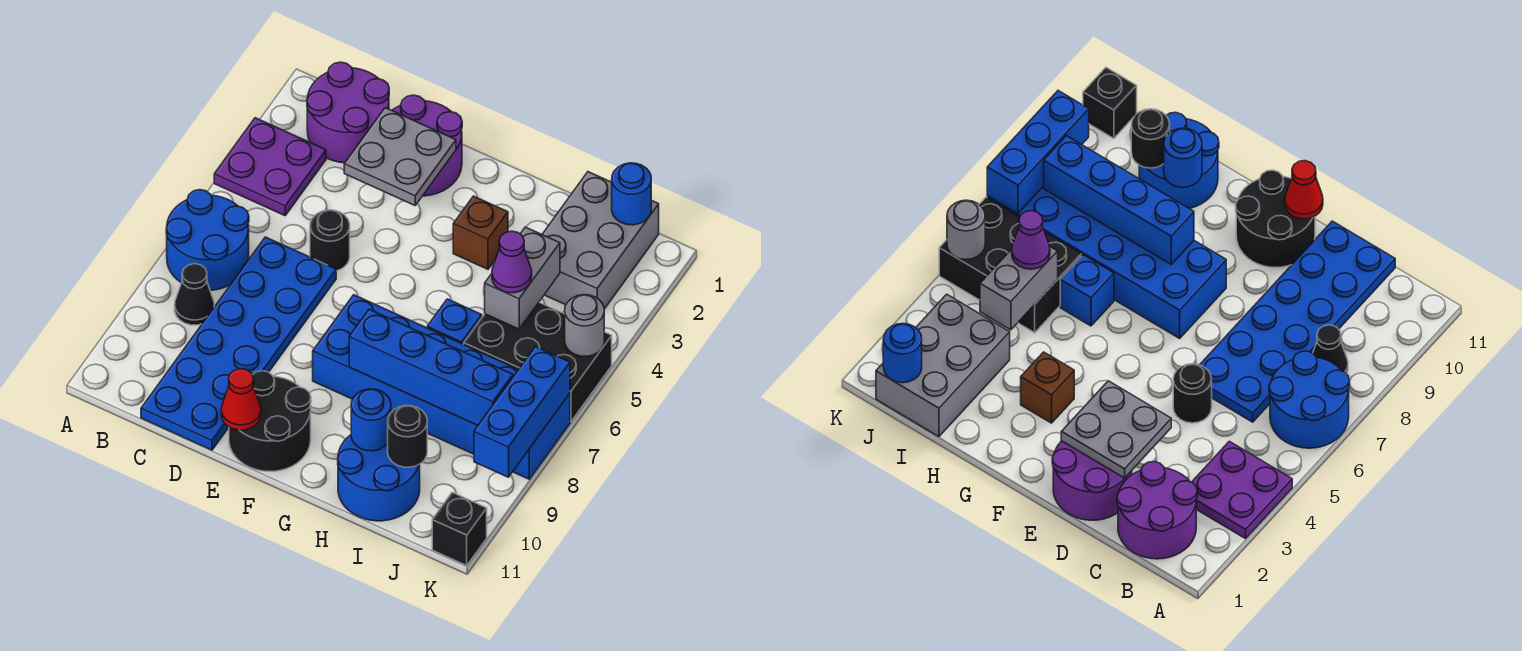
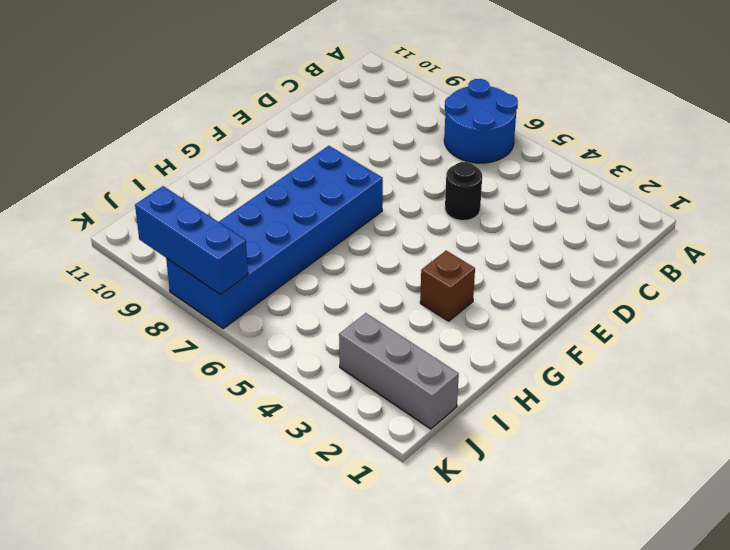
grey 1x3 brick [339,313,459,429] -> grey 2x3 brick [542,172,659,309]
none -> purple 2x2 plate [214,118,326,216]
none -> purple 2x2 round brick [307,62,389,163]
none -> black 1x1 cone [175,264,214,325]

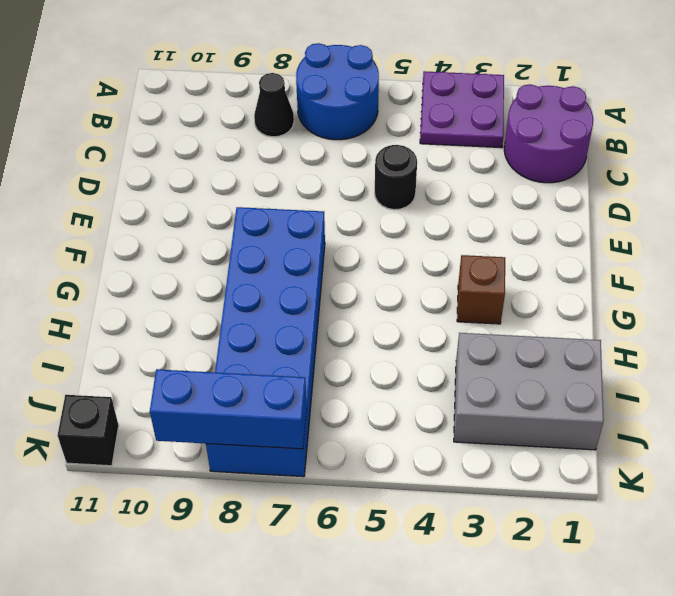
none -> blue 2x6 plate [141,237,336,450]
none -> purple 2x2 round brick [392,95,462,196]
none -> black 2x2 round brick [229,371,311,471]

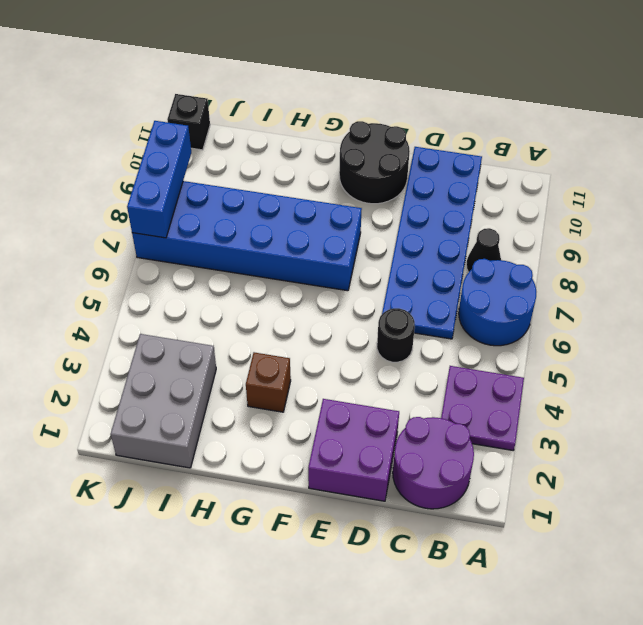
purple 2x2 brick [308,399,399,501] -> purple 2x2 round brick [392,95,462,196]
none -> blue 1x1 brick [427,299,482,344]
none -> blue 2x2 round brick [338,435,420,521]
none -> black 2x3 brick [464,303,612,422]

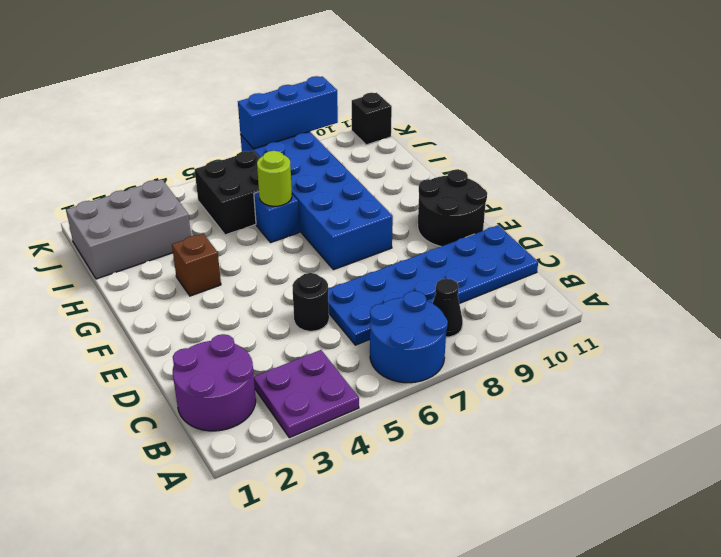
lime 1x1 round brick [257,151,292,206] -> none
black 2x2 brick [195,151,259,235] -> black 2x3 brick [464,303,612,422]
none -> purple 2x2 round brick [392,95,462,196]
none -> blue 2x2 round brick [338,435,420,521]
none -> grey 2x2 plate [344,108,456,205]

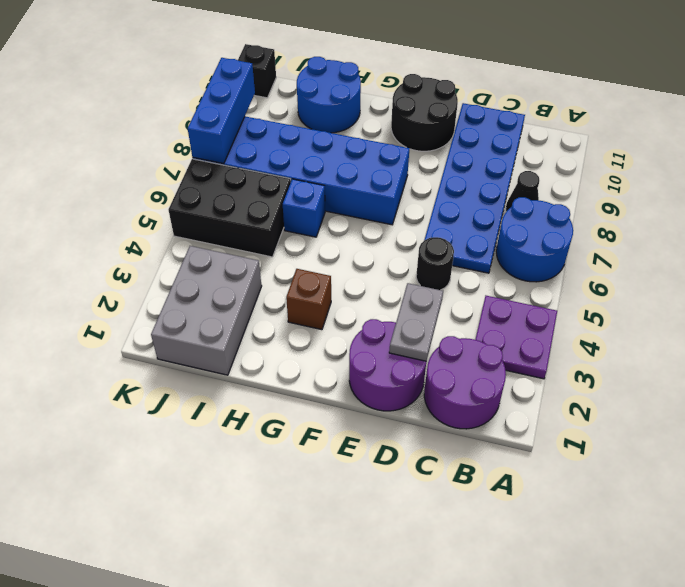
grey 1x2 plate [389,283,443,361] -> grey 2x2 plate [344,108,456,205]
none -> red 1x1 cone [221,369,261,430]
none -> blue 1x4 brick [349,309,513,425]
none -> blue 1x1 round brick [351,389,391,451]

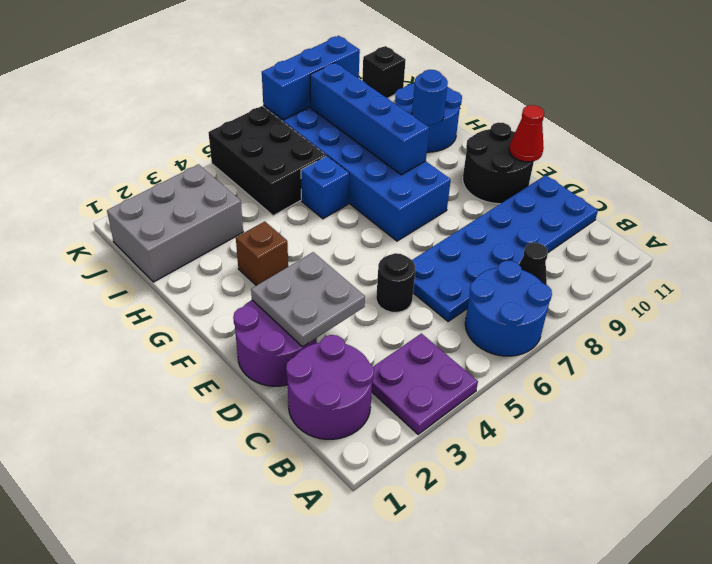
none -> grey 1x2 brick [485,227,560,329]
none -> black 1x1 round brick [388,406,427,467]
none -> blue 1x1 round brick [612,163,651,225]

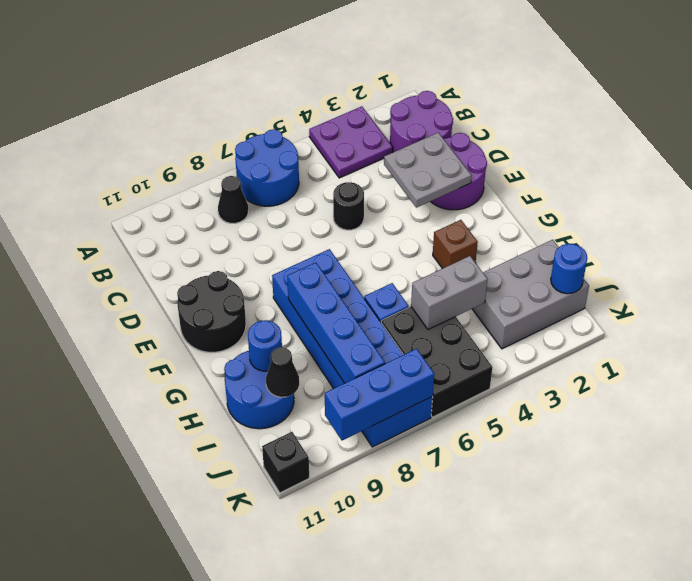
black 1x1 cone [266,347,299,397] -> black 1x1 round brick [388,406,427,467]
none -> blue 2x6 plate [141,237,336,450]
none -> red 1x1 cone [221,369,261,430]
none -> grey 1x1 round brick [565,295,604,356]

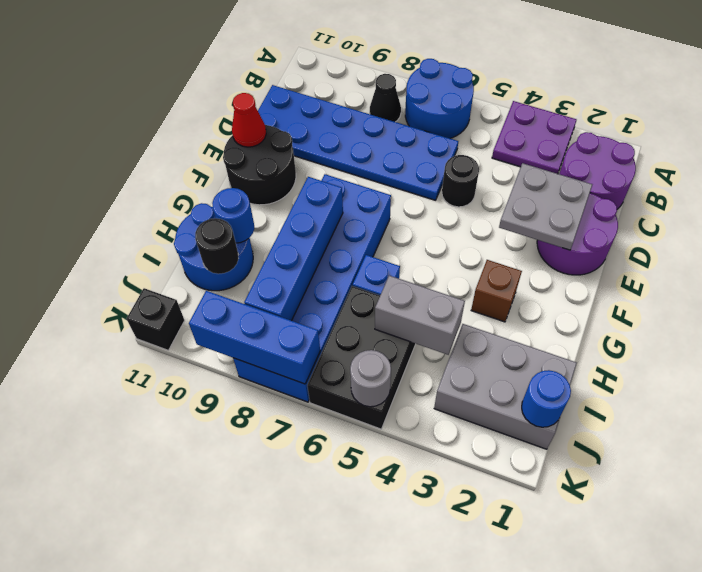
none -> purple 1x1 cone [492,231,532,293]

